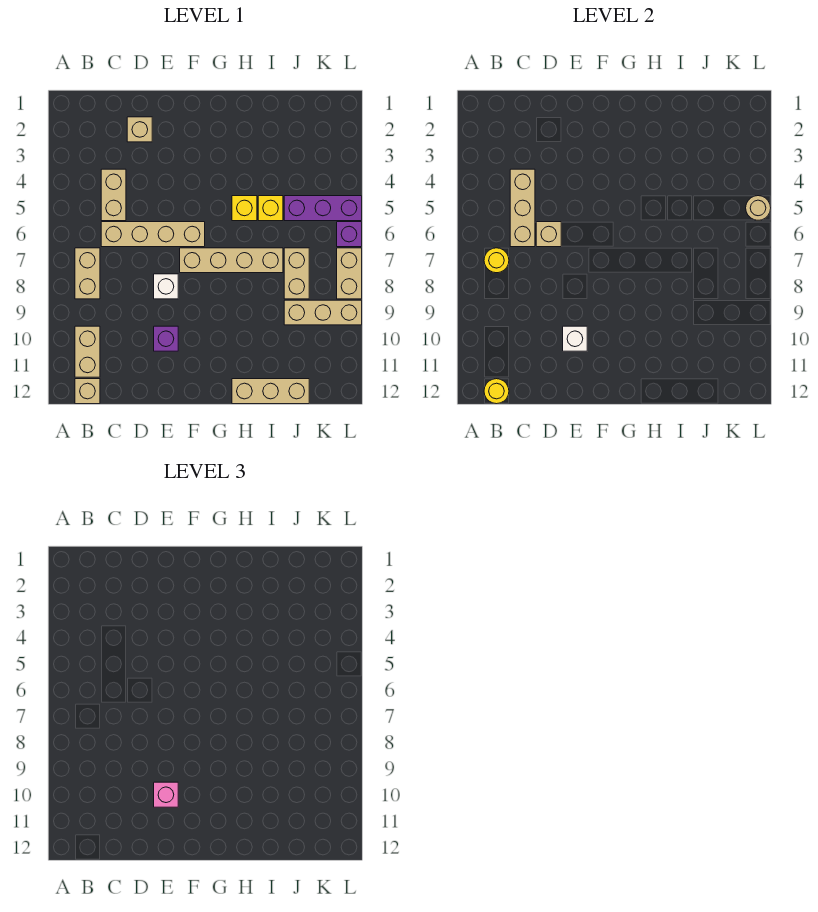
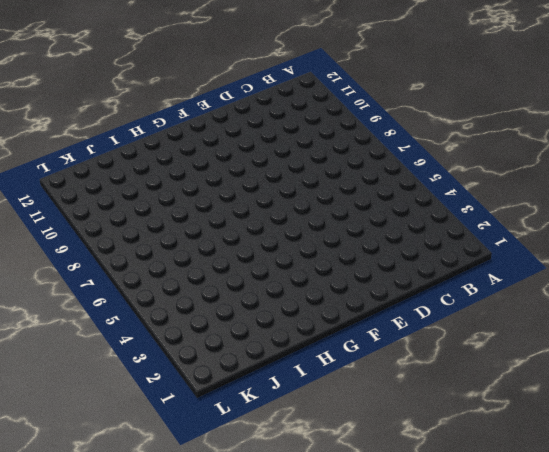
none -> tan 1x2 brick [75,248,100,299]
none -> tan 1x2 brick [75,326,100,377]
none -> tan 1x1 brick [75,379,100,404]

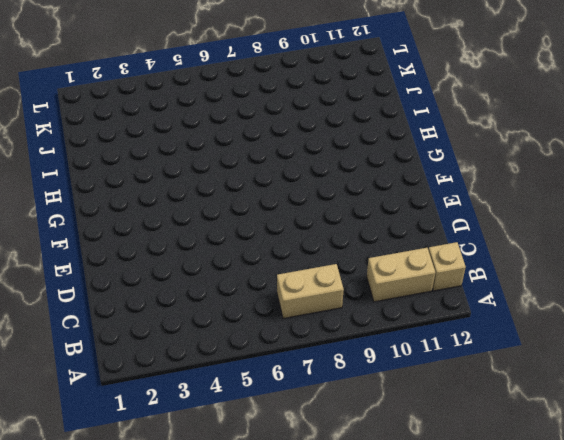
none -> tan 1x2 brick [101,169,126,221]
none -> tan 1x4 brick [101,222,205,247]
none -> tan 1x1 brick [127,117,152,142]

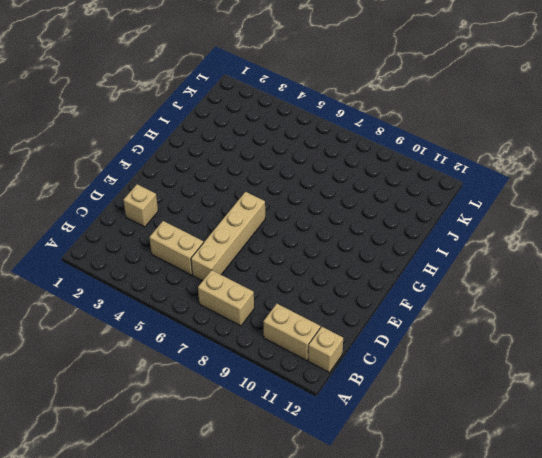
none -> white 1x1 brick [154,274,178,299]
none -> purple 1x1 brick [154,326,178,351]
none -> tan 1x4 brick [180,248,283,273]

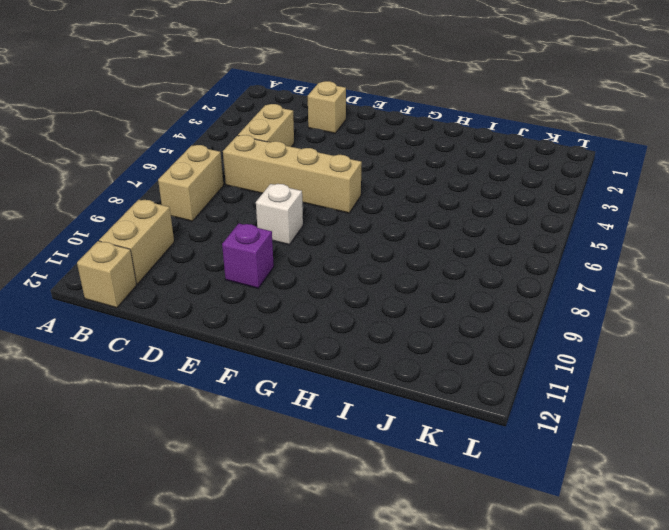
none -> tan 1x4 brick [180,248,283,273]
none -> yellow 1x1 brick [232,196,257,221]
none -> tan 1x3 brick [232,379,309,404]

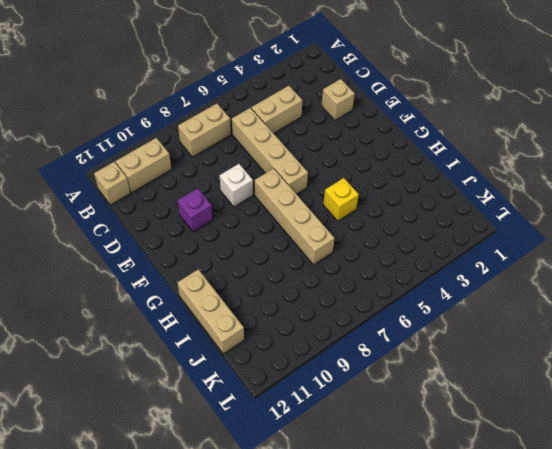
none -> yellow 1x1 brick [258,196,283,221]
none -> purple 1x3 brick [284,196,362,221]
none -> tan 1x2 brick [284,248,309,299]

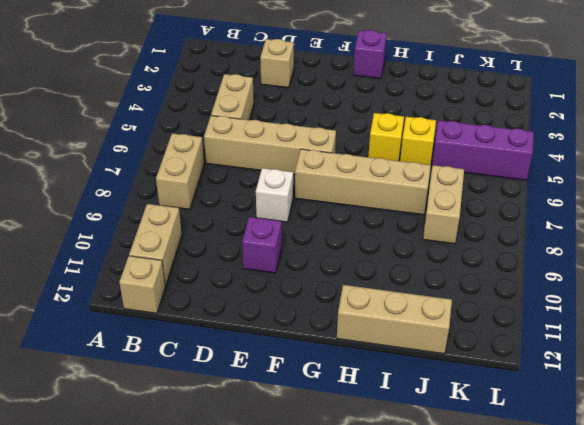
purple 1x1 brick [353,30,387,79] -> purple 1x1 brick moved to [337,222,362,247]
none -> tan 1x3 brick [284,300,362,325]
none -> tan 1x2 brick [337,248,362,299]
none -> yellow 1x1 round brick [484,248,509,273]

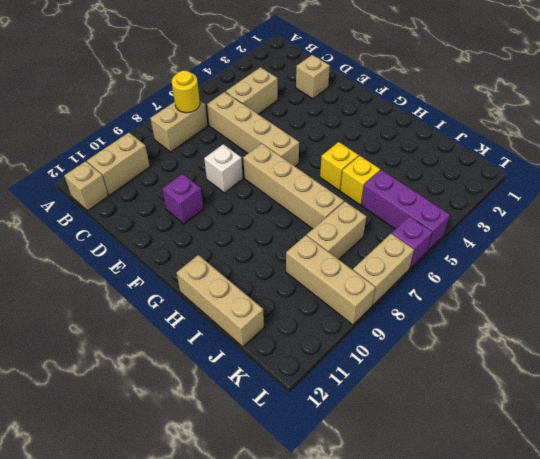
none -> yellow 1x1 round brick [484,379,509,404]
none -> tan 1x3 brick [510,169,535,247]
none -> tan 1x1 brick [536,222,561,247]

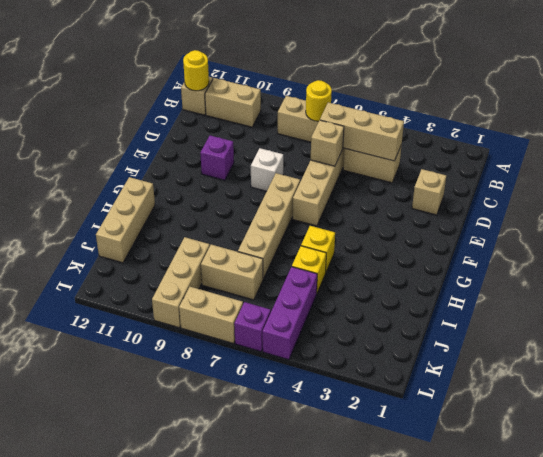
none -> white 1x1 brick [563,326,587,351]
none -> tan 1x1 round brick [746,196,771,220]
none -> pink 1x1 brick [154,782,178,807]

